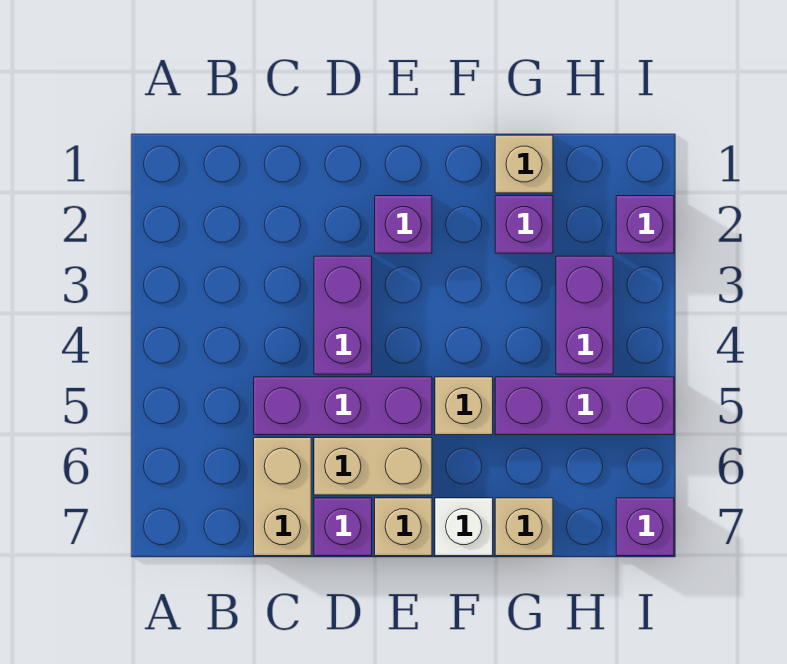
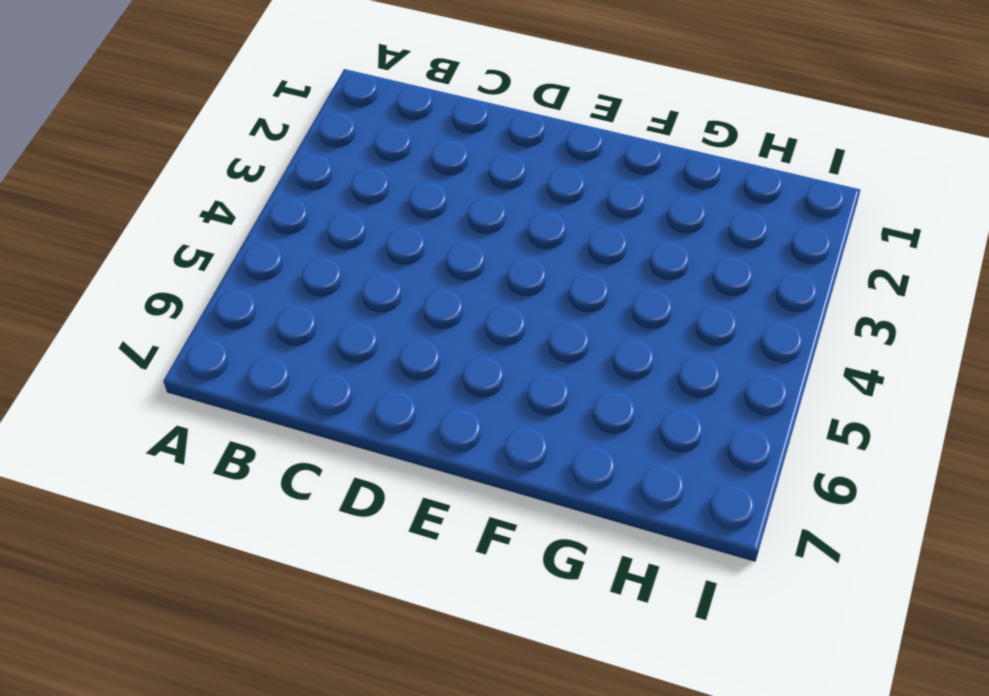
none -> purple 1x3 brick [254,377,432,435]
none -> tan 1x2 brick [254,438,311,556]
none -> purple 1x2 brick [314,256,372,374]

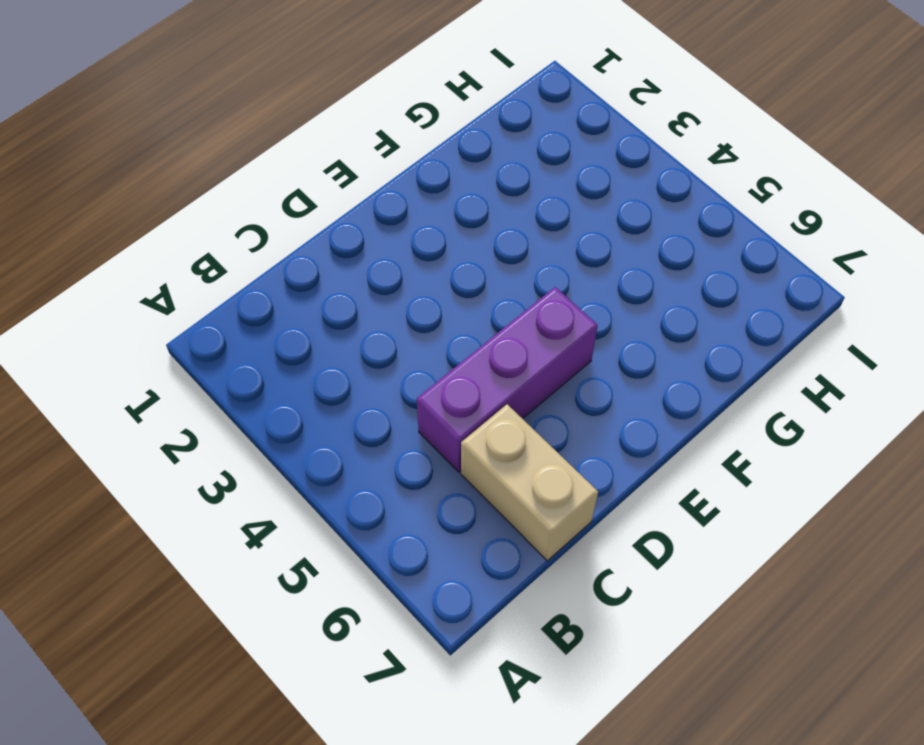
none -> purple 1x2 brick [314,256,372,374]
none -> tan 1x2 brick [314,438,432,495]
none -> purple 1x1 brick [314,498,372,556]

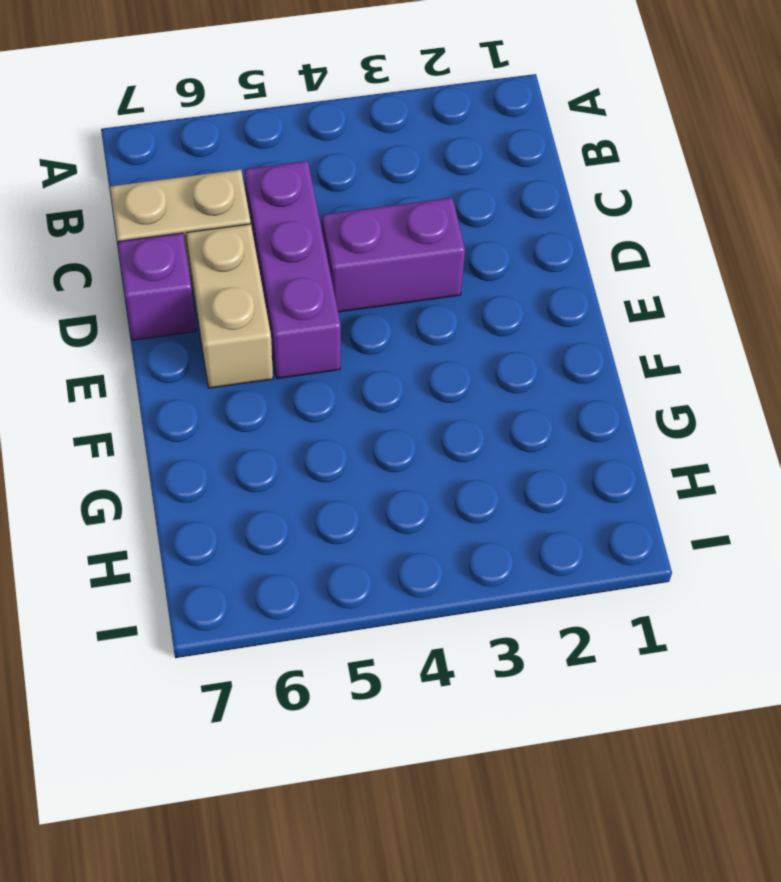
none -> purple 1x1 brick [375,196,432,253]
none -> tan 1x1 brick [375,498,432,556]
none -> tan 1x1 brick [435,377,493,435]

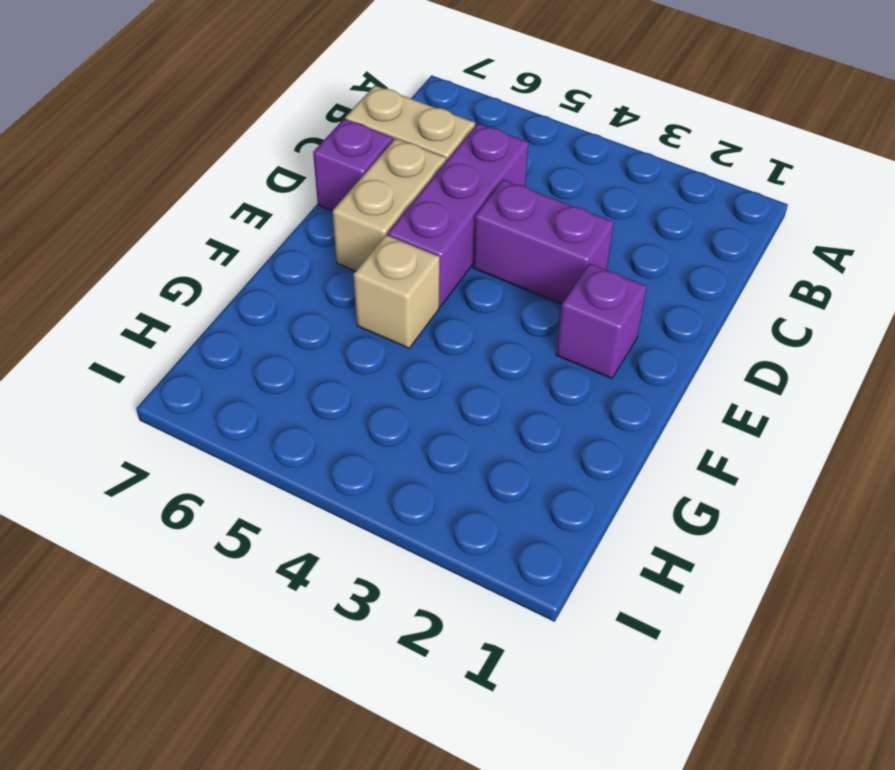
none -> tan 1x1 brick [375,498,432,556]
none -> white 1x1 brick [435,498,493,556]
none -> tan 1x1 brick [495,135,553,193]

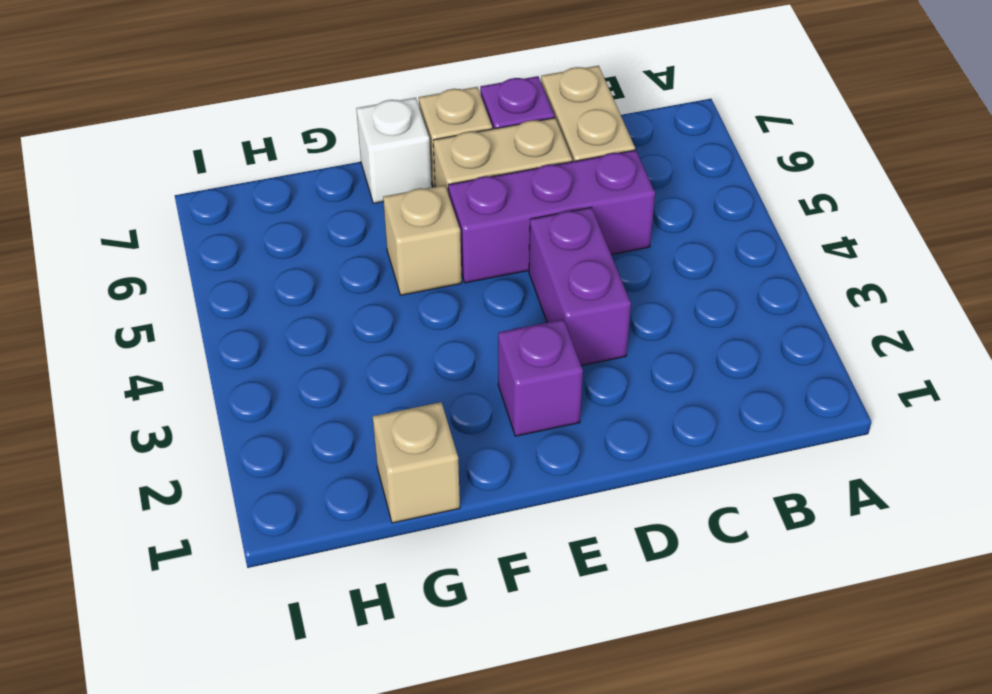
none -> purple 1x1 brick [495,196,553,253]
none -> purple 1x3 brick [495,377,674,435]
none -> tan 1x1 brick [495,498,553,556]

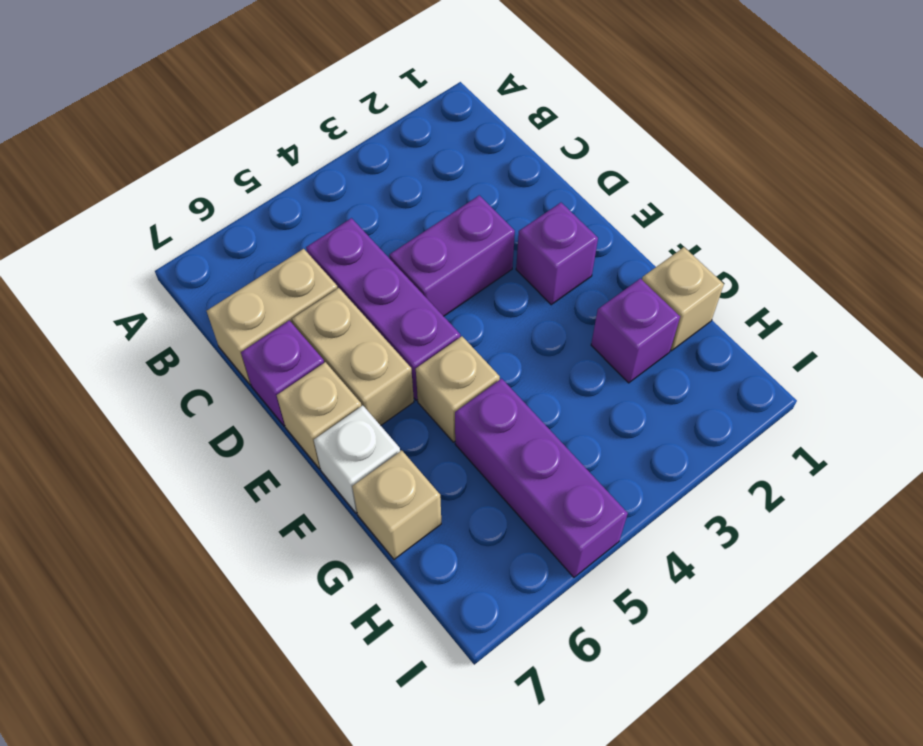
none -> purple 1x2 brick [556,256,613,374]
none -> purple 1x1 brick [616,196,674,253]
none -> purple 1x1 brick [616,498,674,556]

